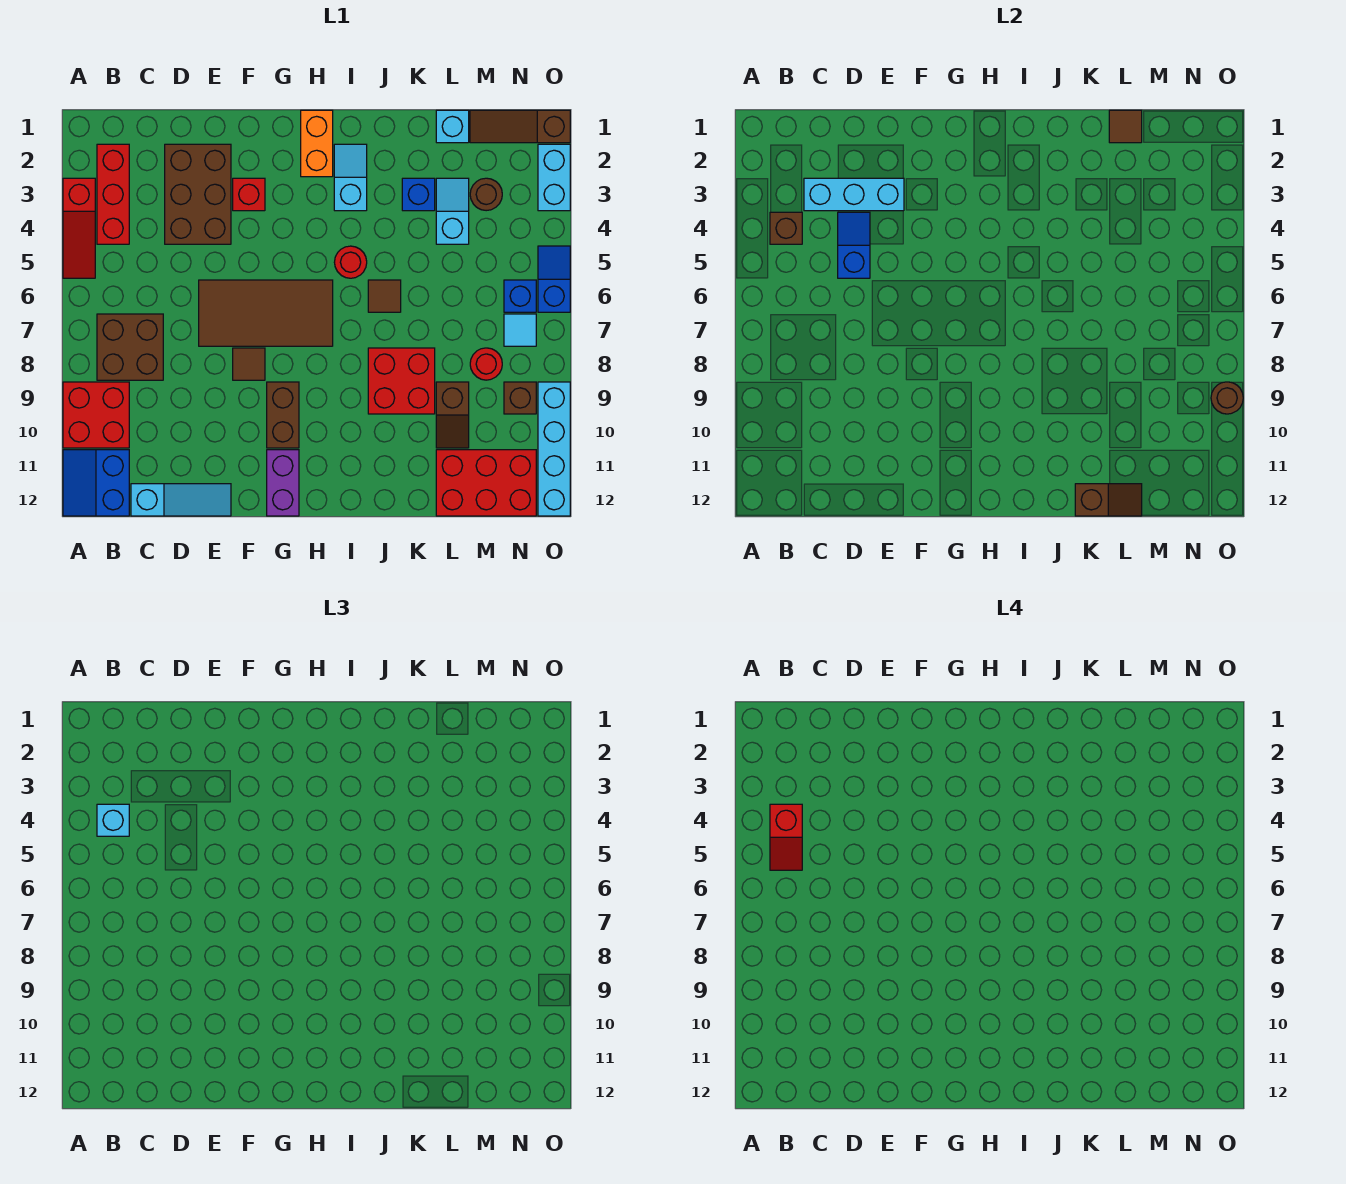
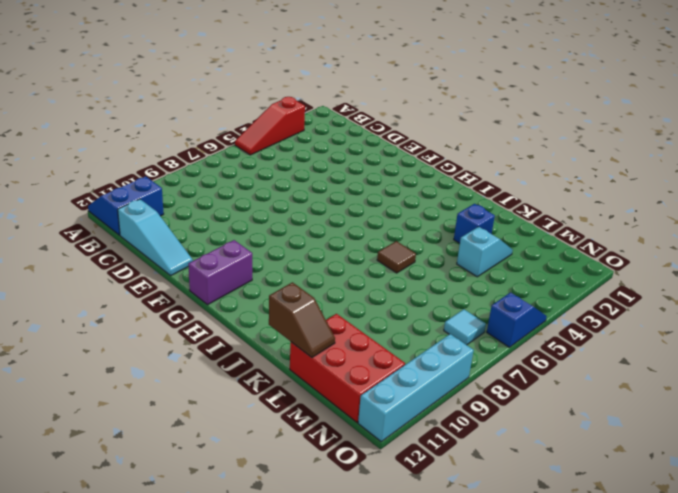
none -> red 2x2 brick [63,382,129,448]
none -> red 1x3 brick [97,144,129,244]
none -> brown 2x2 brick [97,314,163,380]
none -> brown 2x3 brick [165,144,231,244]

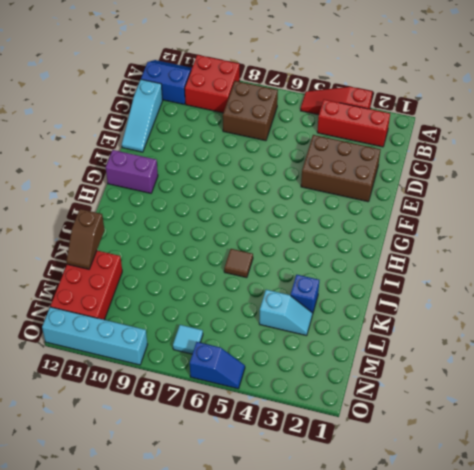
none -> brown 2x4 tile [199,280,333,346]
none -> red 1x1 brick [233,178,265,211]
none -> brown 1x1 tile [233,348,265,380]
none -> brown 1x2 brick [267,382,299,448]

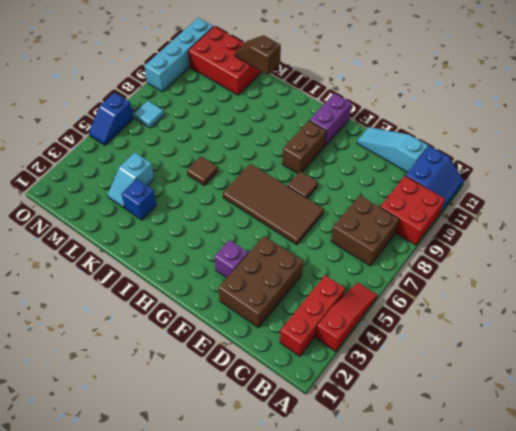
purple 1x1 brick [215,240,248,278] -> red 1x1 brick [233,178,265,211]
none -> orange 1x2 brick [301,110,333,177]
none -> cyan 1x2 slope [334,144,367,211]
none -> red 1x1 round brick [334,246,367,278]
none -> red 2x2 brick [368,348,435,414]

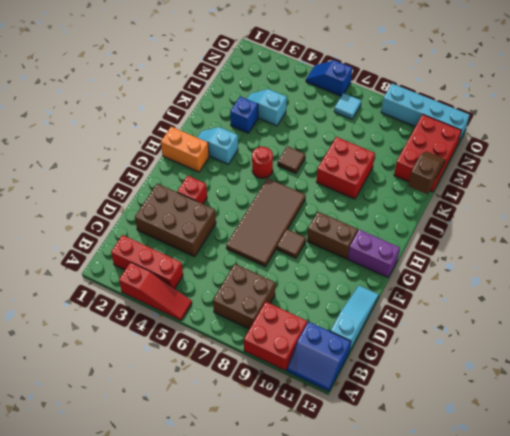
none -> cyan 1x1 brick [436,110,469,143]
none -> brown 1x2 slope [436,382,469,448]
none -> brown 1x3 slope [470,110,570,143]
none -> brown 1x1 round brick [470,178,502,211]

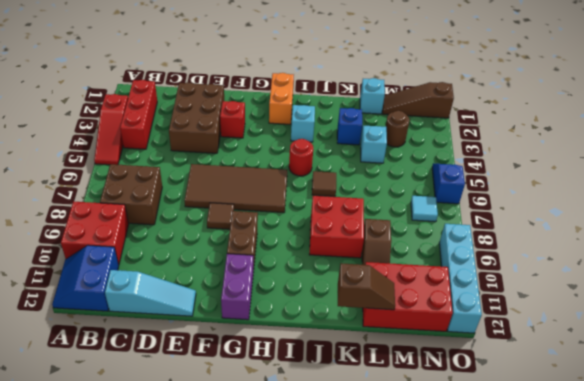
none -> red 1x1 round brick [470,348,502,380]
none -> blue 1x1 brick [504,280,536,312]
none -> brown 1x1 brick [504,382,536,414]
none -> cyan 1x2 brick [538,144,570,211]

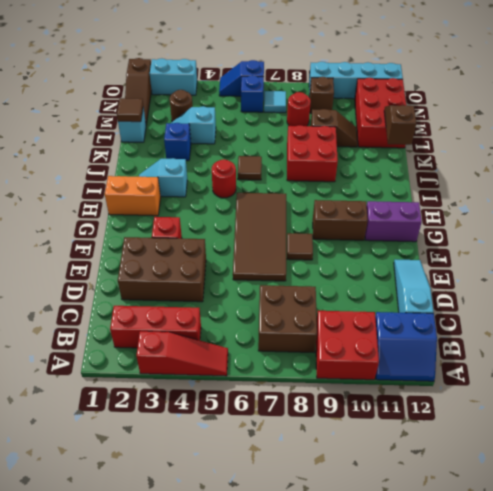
none -> brown 1x1 brick [770,212,802,244]
none -> cyan 1x3 brick [804,178,904,211]
none -> blue 1x2 slope [838,212,870,278]
none -> brown 1x1 round brick [1211,382,1243,414]

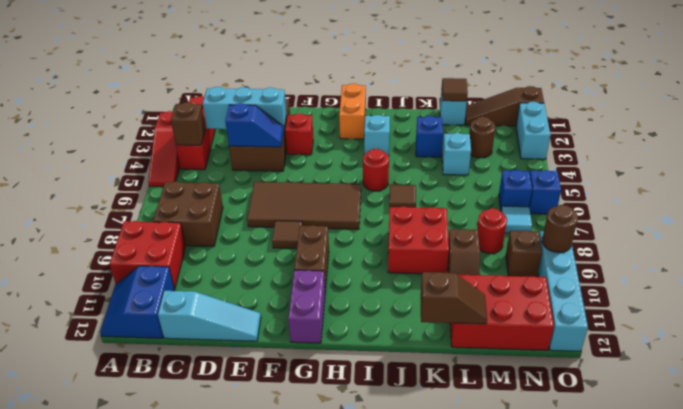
blue 1x2 slope [225,103,284,147] -> blue 1x2 slope turned to [838,212,870,278]
none -> cyan 1x1 brick [97,804,129,836]
none -> red 1x2 slope [770,804,802,870]

